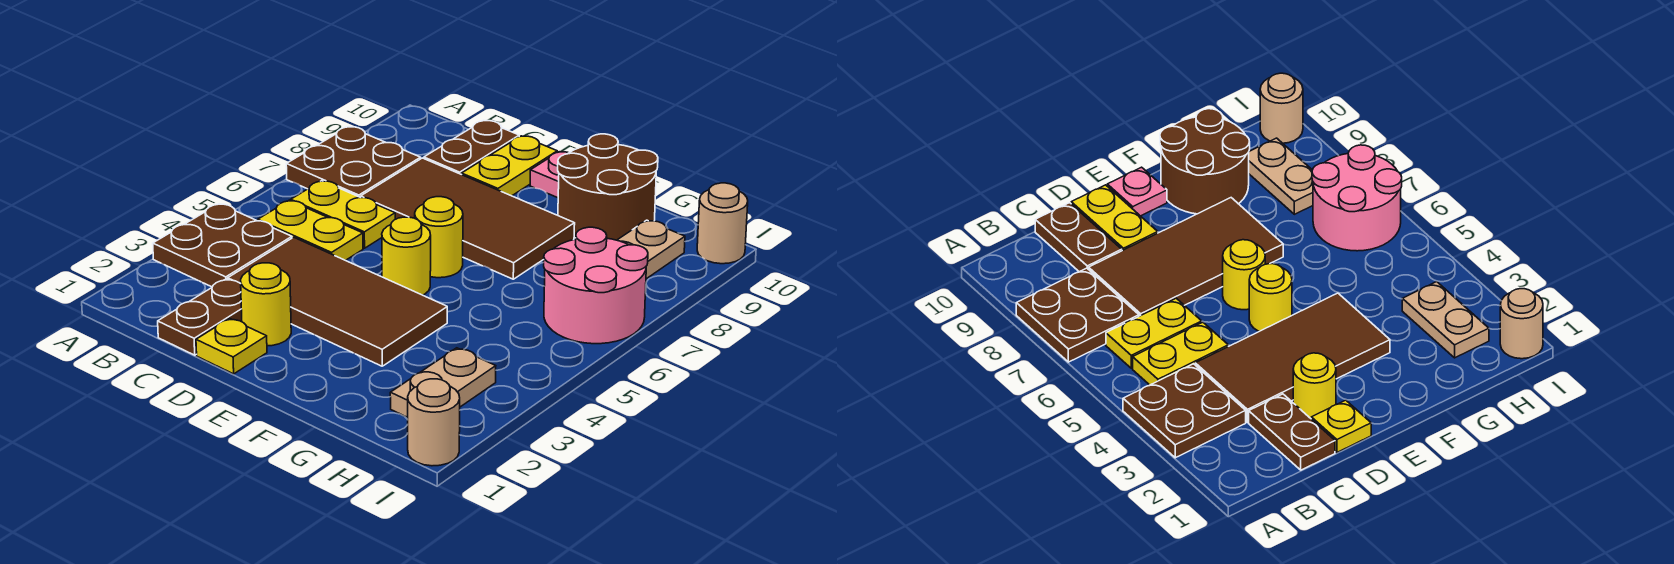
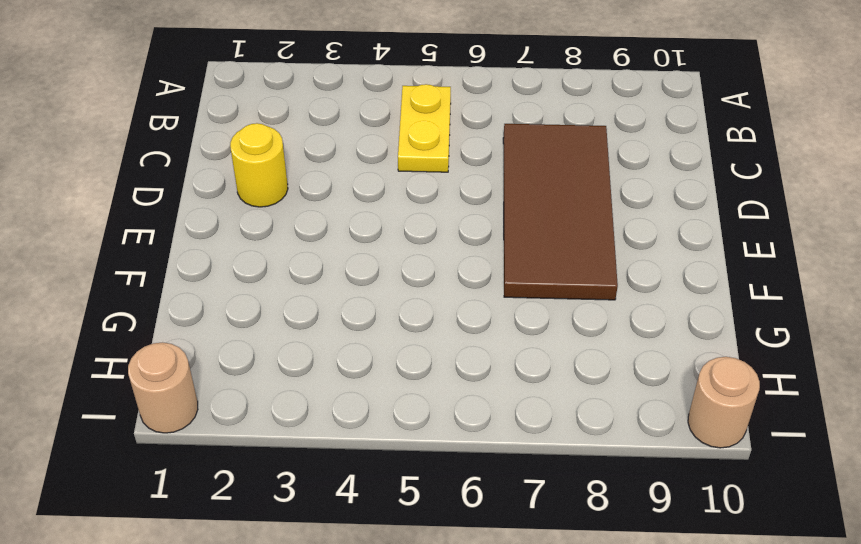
none -> brown 2x2 plate [153,204,292,287]
none -> brown 2x2 plate [286,127,421,198]
none -> yellow 1x2 plate [291,181,395,248]

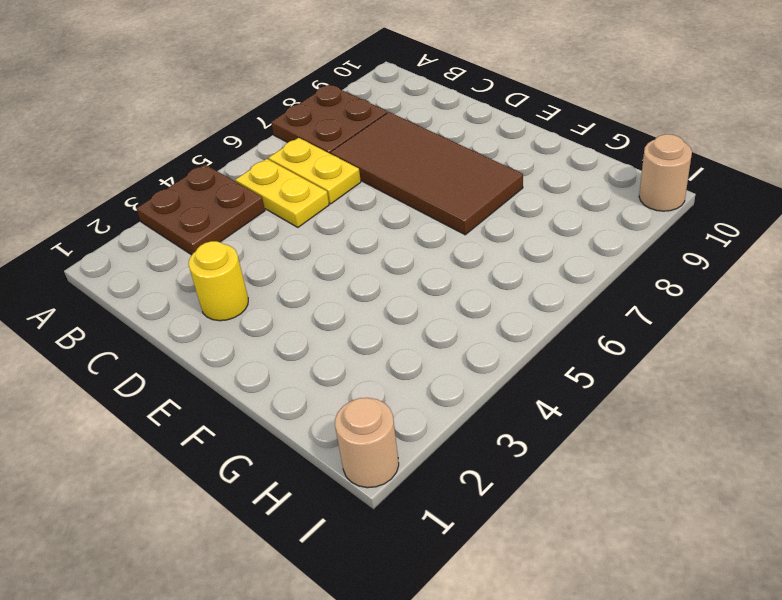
none -> brown 1x2 plate [158,279,242,355]
none -> brown 2x4 tile [228,237,447,366]
none -> brown 1x2 plate [424,121,519,174]

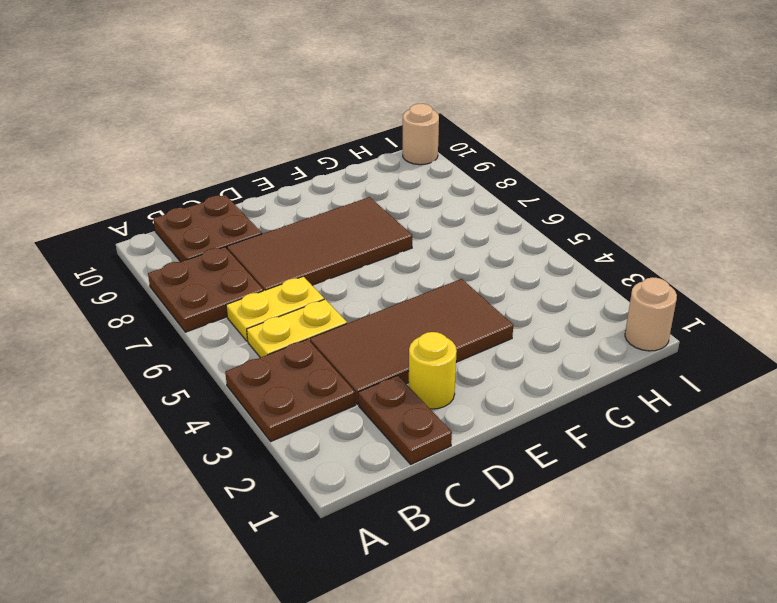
brown 2x2 plate [153,195,262,262] -> brown 1x2 plate [424,121,519,174]
none -> yellow 1x1 plate [196,318,267,374]
none -> yellow 1x2 plate [462,136,557,196]
none -> yellow 1x1 round brick [382,217,431,295]

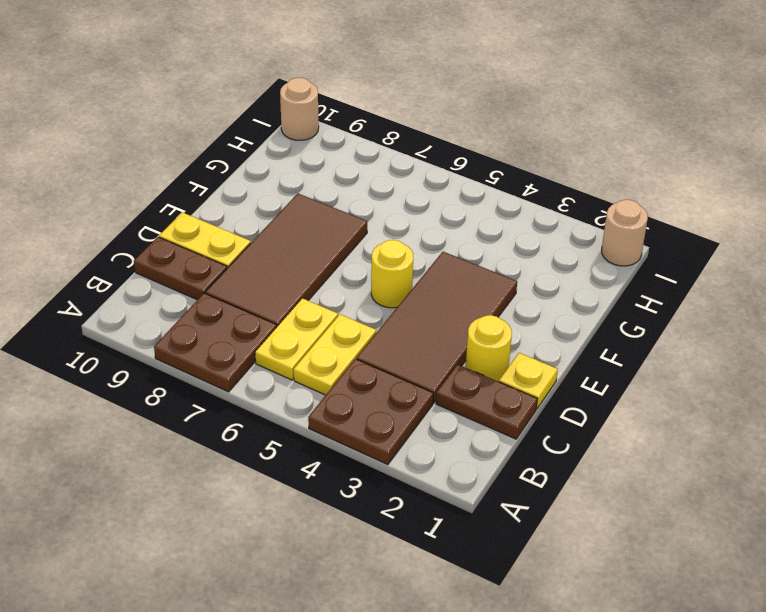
none -> yellow 1x1 round brick [415,197,463,278]
none -> pink 1x1 plate [530,152,568,198]
none -> brown 2x2 round brick [558,134,658,240]

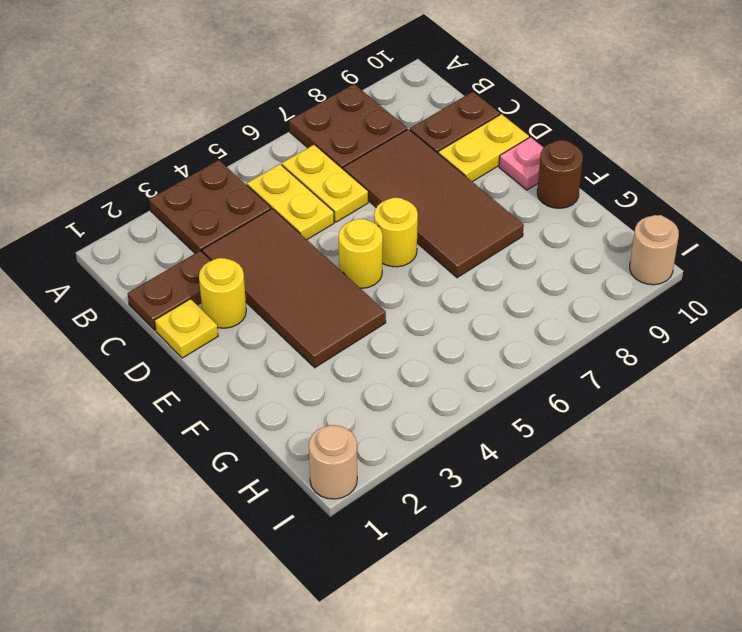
brown 1x1 round brick [537,140,583,208] -> brown 2x2 round brick [558,134,658,240]
none -> tan 1x2 plate [390,348,496,417]
none -> pink 2x2 round brick [544,227,648,344]
none -> tan 1x2 plate [617,220,685,279]

